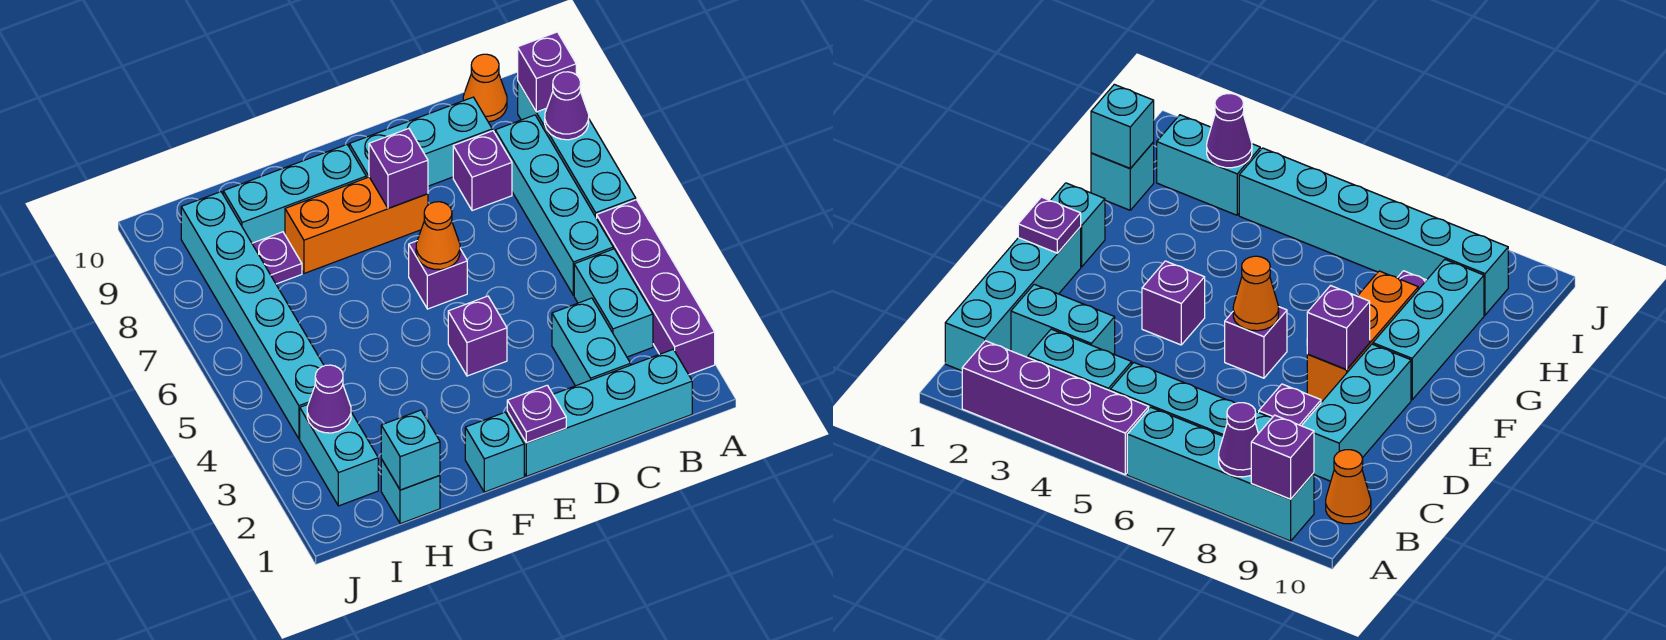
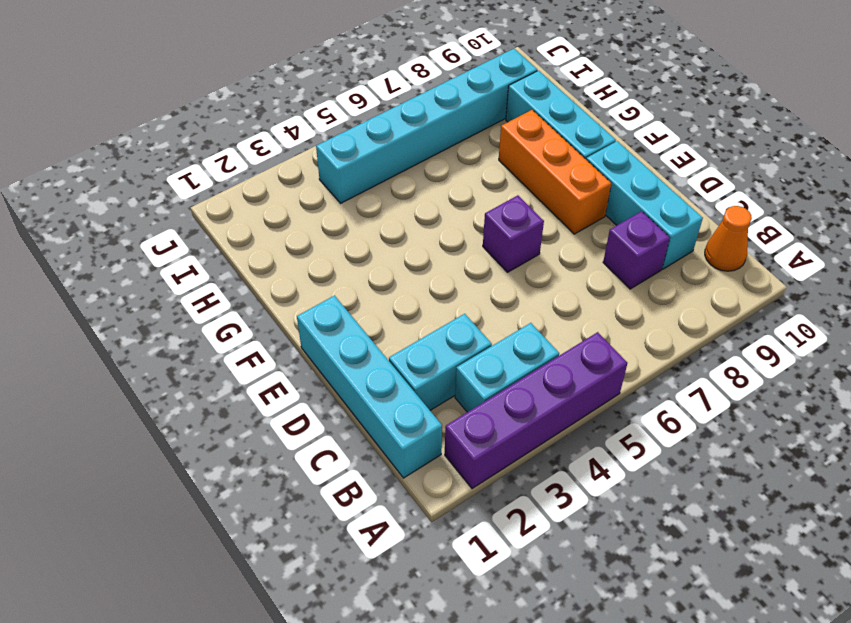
none -> cyan 1x4 brick [518,82,636,218]
none -> cyan 1x4 brick [495,115,613,295]
none -> purple 1x1 brick [448,296,507,376]

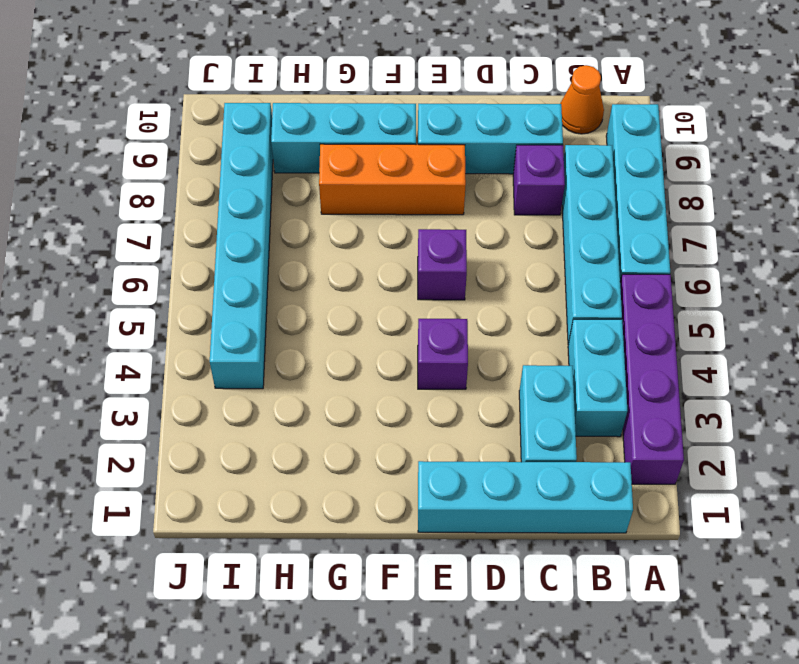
none -> cyan 1x1 brick [465,412,524,492]
none -> cyan 1x1 brick [381,459,440,524]
none -> purple 1x1 plate [252,232,302,284]

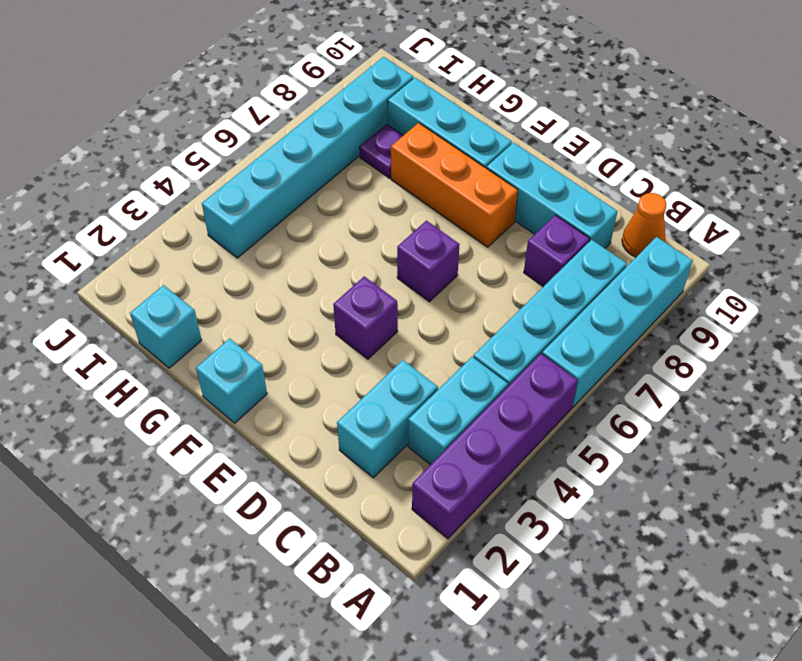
none -> cyan 1x4 brick [507,349,692,476]
none -> cyan 1x2 brick [300,404,378,506]
none -> purple 1x1 cone [545,72,589,140]

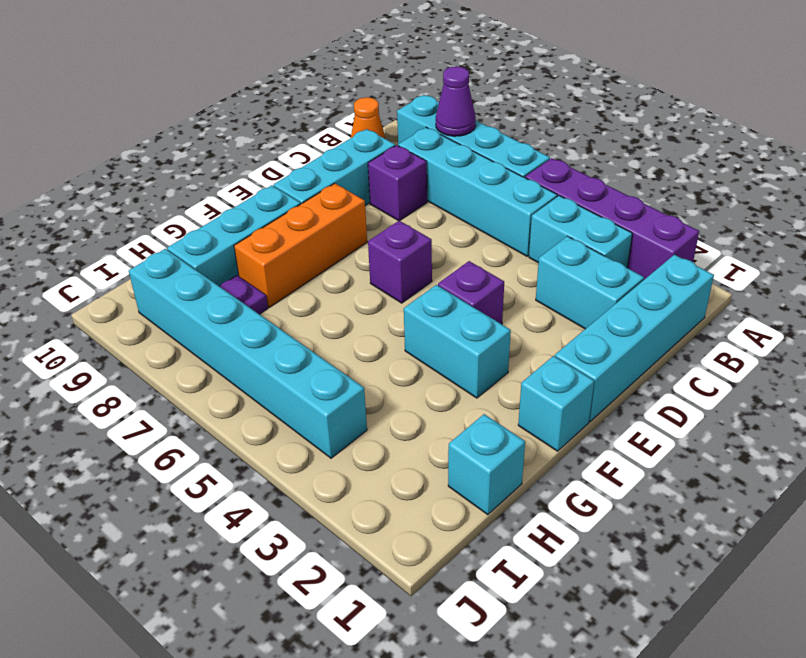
cyan 1x2 brick [404,285,511,398] -> cyan 1x2 brick moved to [300,404,378,506]
none -> purple 1x1 brick [518,32,576,112]
none -> purple 1x1 plate [507,385,566,443]
none -> orange 1x1 cone [416,202,460,270]

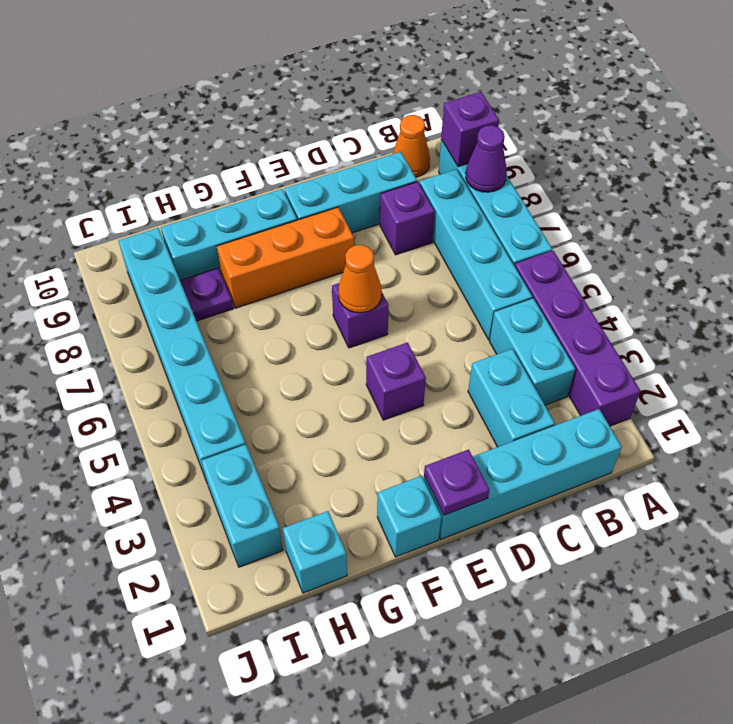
none -> purple 1x1 brick [369,129,428,208]
none -> cyan 1x1 brick [381,410,440,490]
none -> purple 1x1 cone [307,365,351,433]

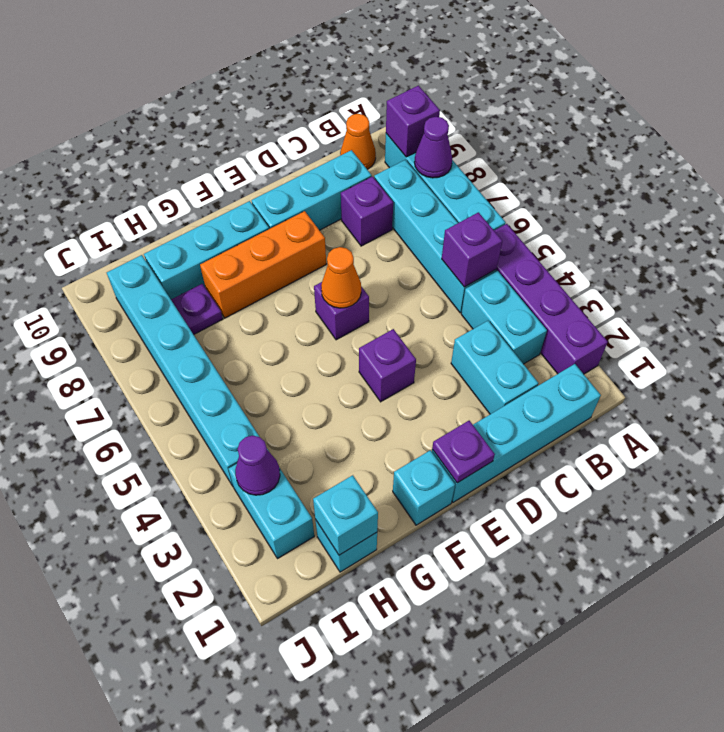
purple 1x1 brick [442,212,502,287] -> purple 1x1 brick moved to [369,129,428,208]

